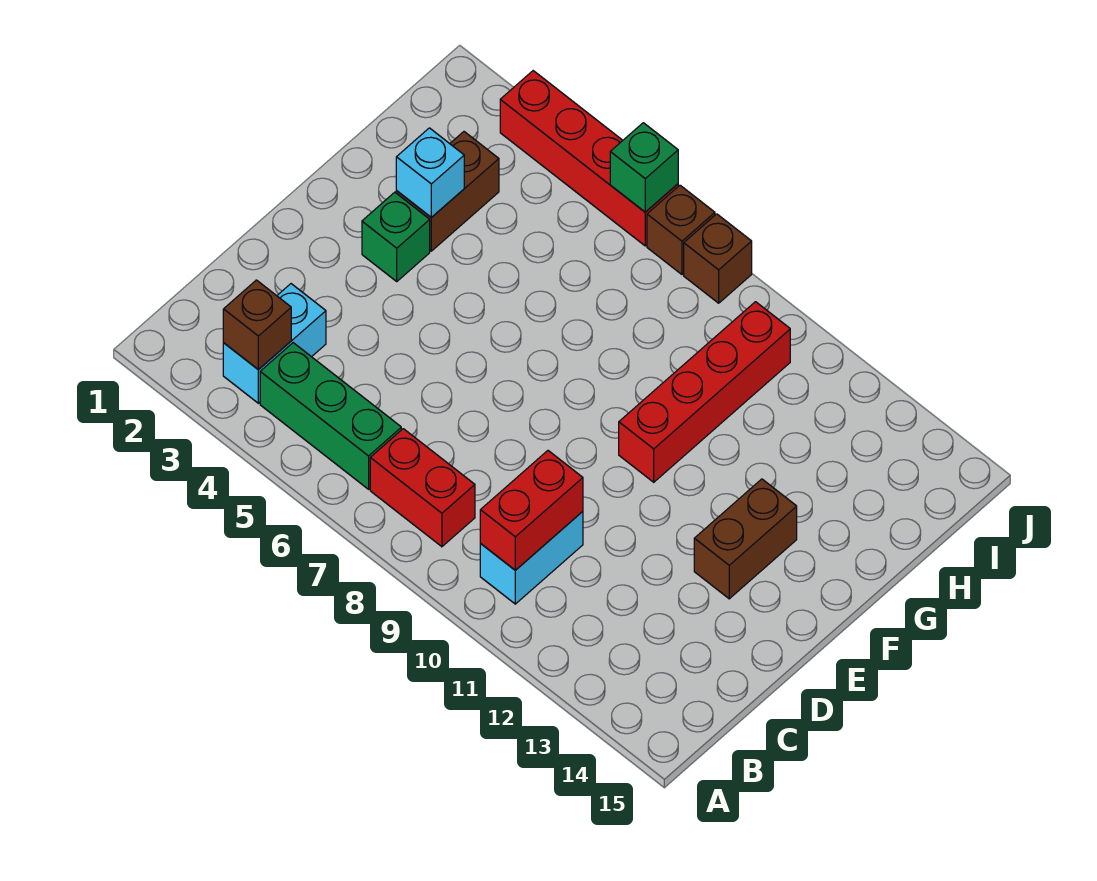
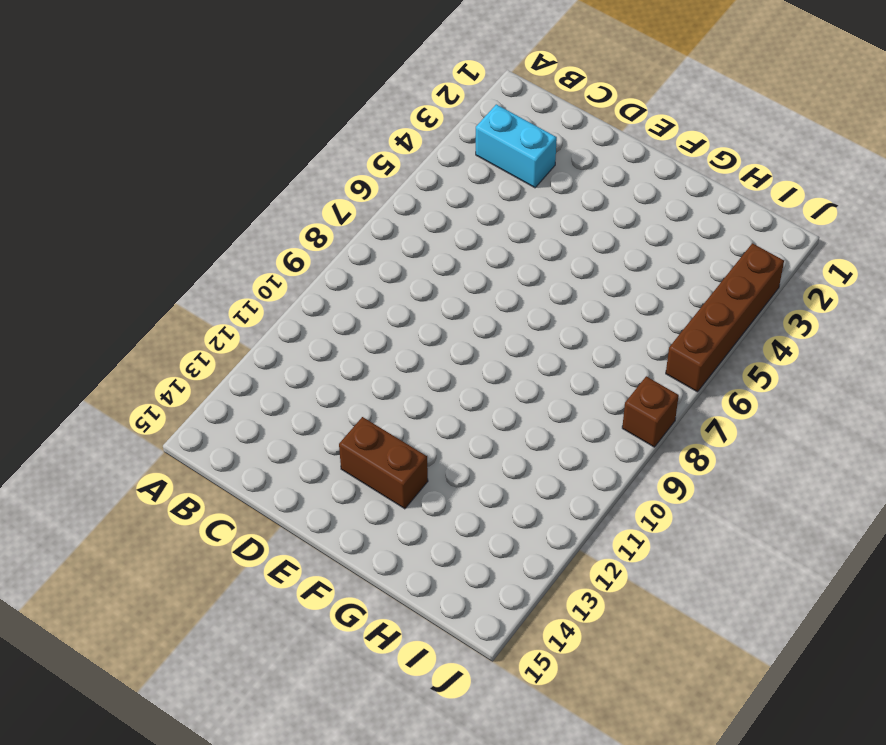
brown 1x4 brick [666,243,784,392] -> red 1x4 brick [500,71,678,246]
none -> green 1x3 brick [260,343,401,489]
none -> red 1x2 brick [370,429,475,547]
none -> cyan 1x2 brick [480,511,583,604]

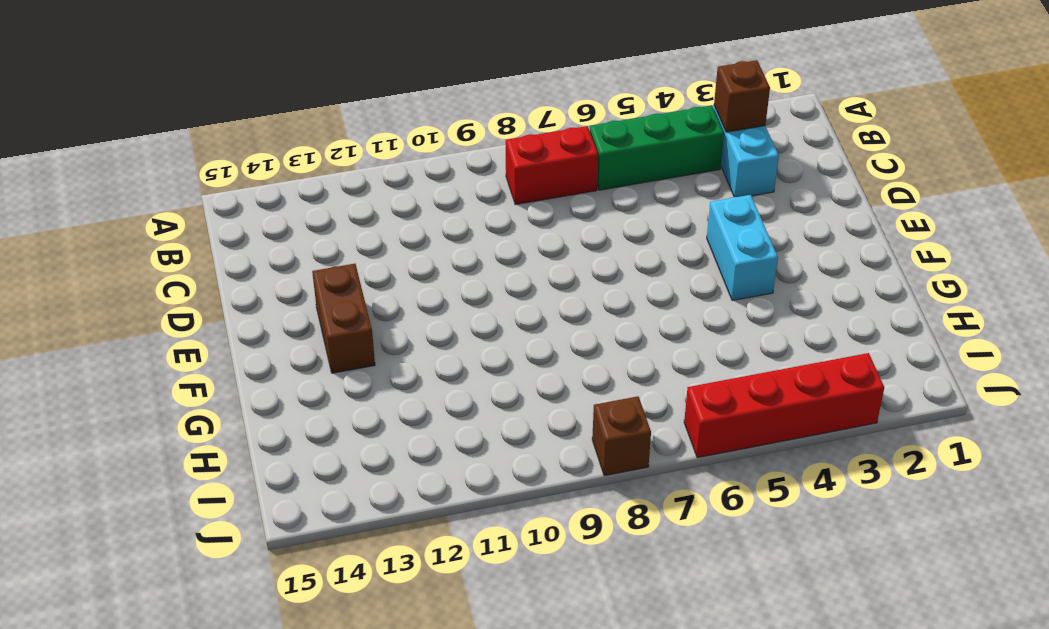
cyan 1x2 brick [707,195,778,301] -> cyan 1x2 brick moved to [480,511,583,604]
none -> green 1x1 brick [362,192,430,281]
none -> red 1x4 brick [619,302,790,482]
none -> brown 1x2 brick [396,132,499,251]

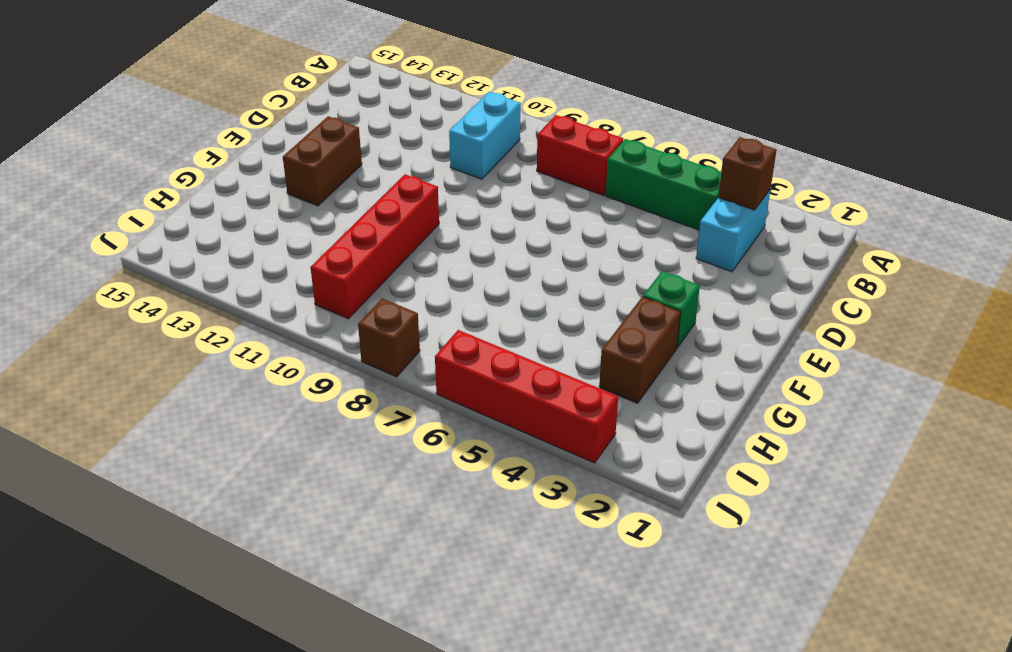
none -> brown 1x1 brick [647,185,715,274]
none -> red 1x2 brick [480,451,583,570]
none -> cyan 1x1 brick [396,128,464,217]

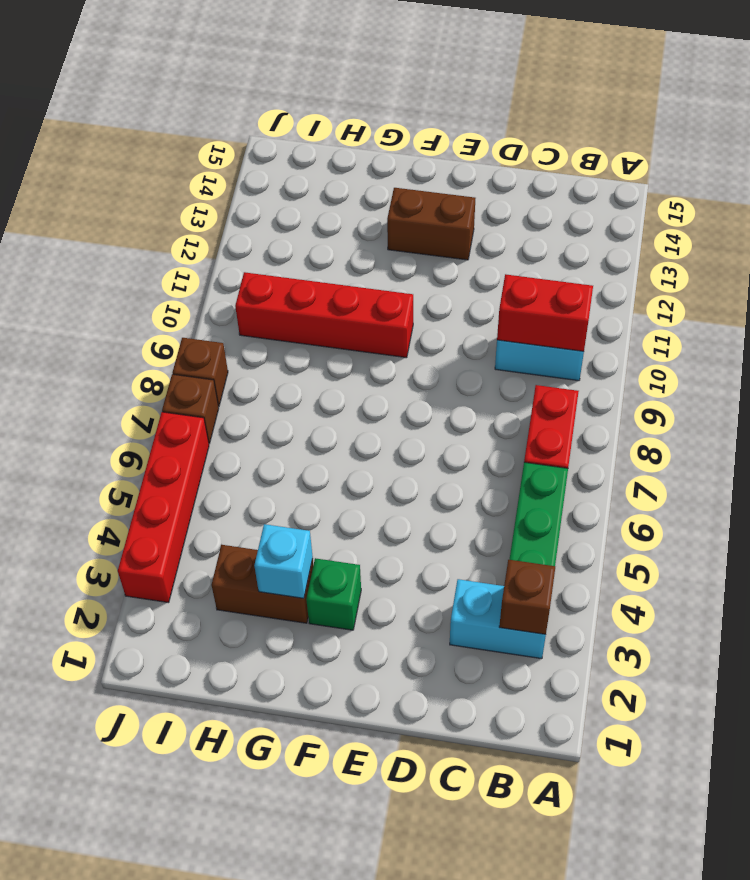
none -> green 1x1 brick [610,123,678,212]

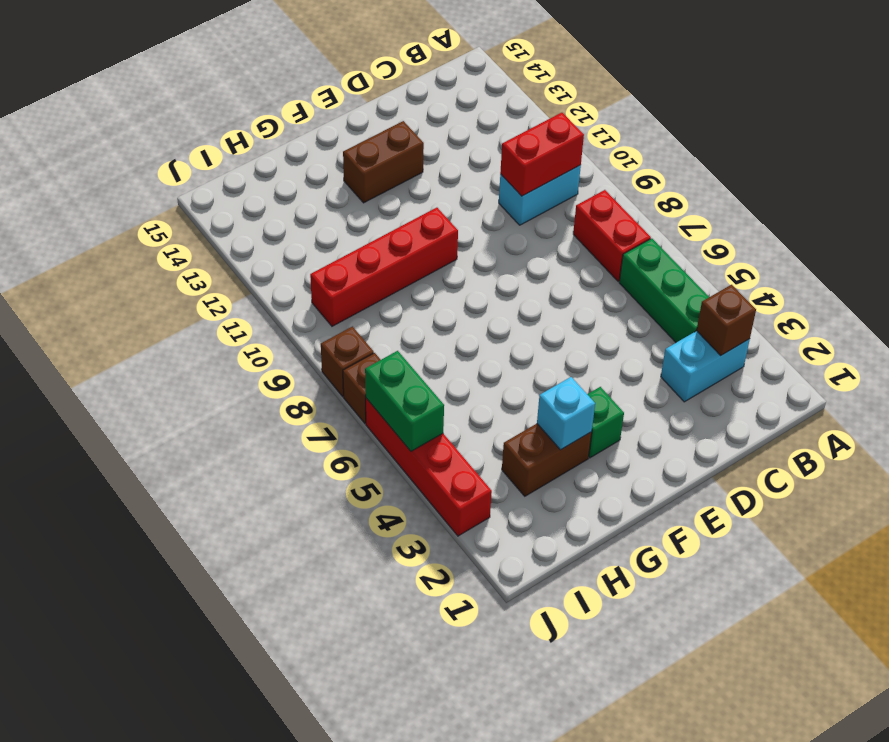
green 1x2 brick [365,351,444,451] -> green 1x1 brick [610,123,678,212]

